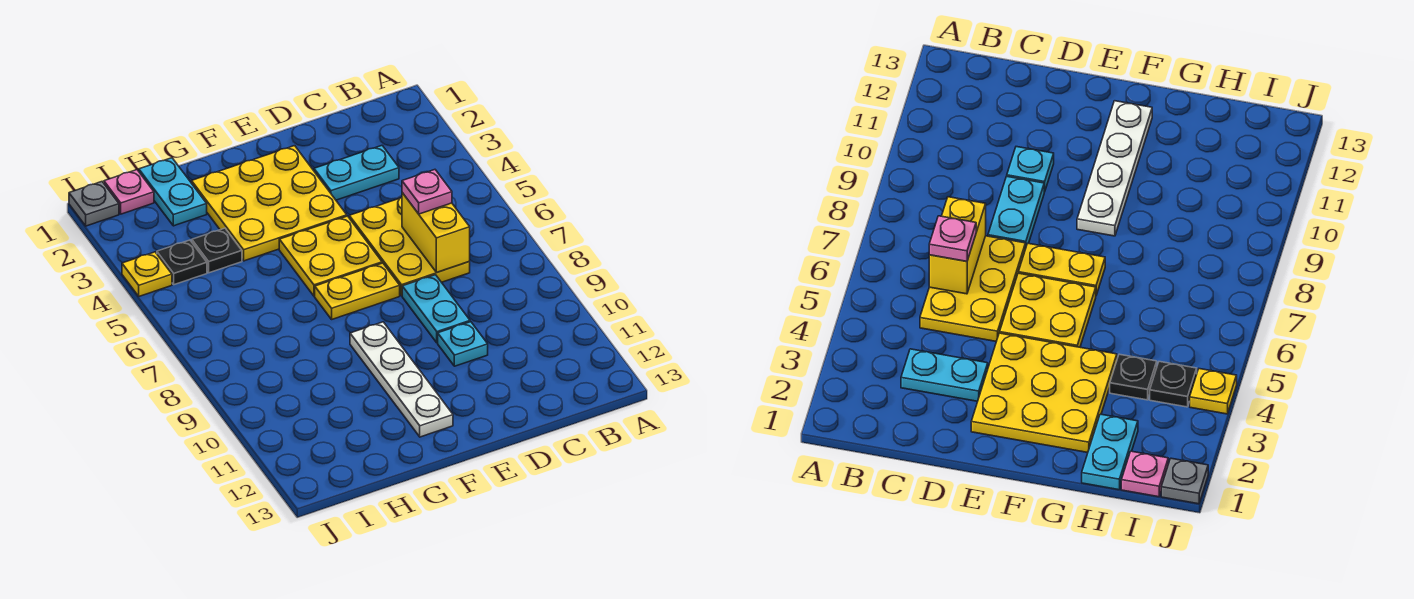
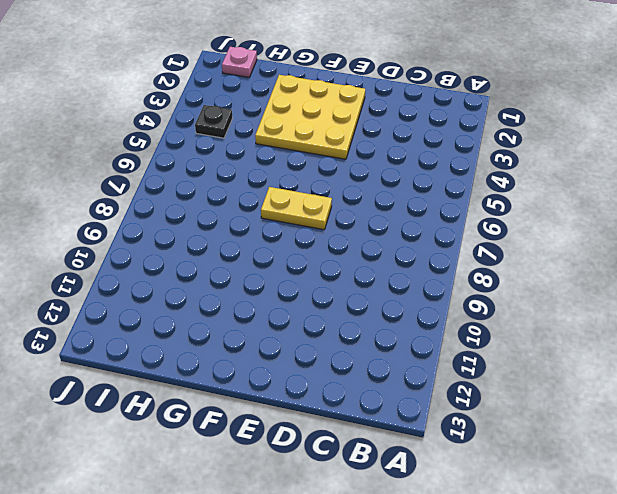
none -> cyan 1x2 plate [314,146,399,200]
none -> yellow 2x3 plate [349,197,470,296]
none -> cyan 1x2 plate [402,275,470,343]

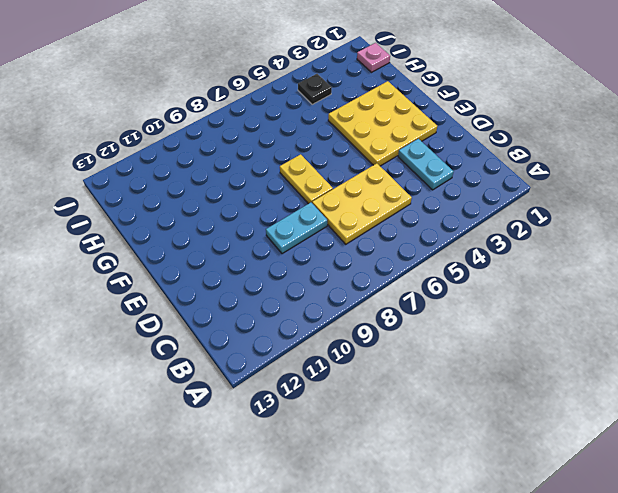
none -> cyan 1x1 plate [438,322,488,366]
none -> yellow 2x2 plate [279,216,382,296]
none -> white 1x4 plate [350,322,453,437]

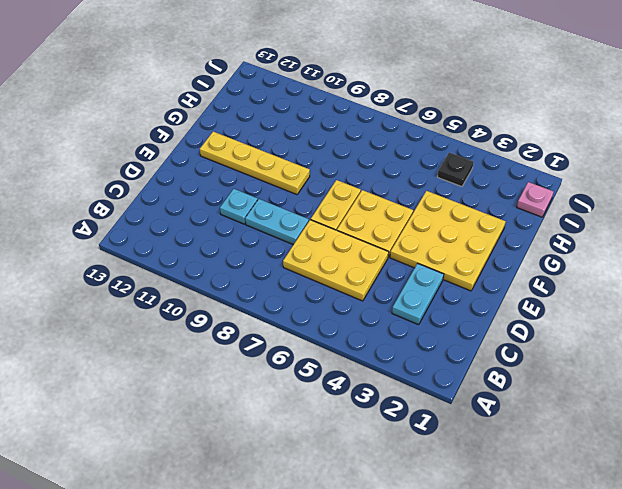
yellow 1x4 plate [200,132,310,195] -> white 1x4 plate [350,322,453,437]
none -> cyan 1x2 plate [139,158,207,226]
none -> black 1x1 plate [192,228,242,273]
none -> grey 1x1 plate [69,182,119,226]

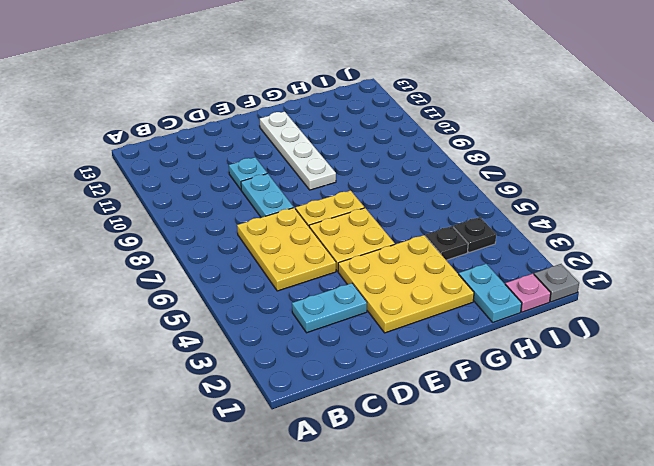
none -> yellow 1x1 plate [122,252,172,296]
none -> yellow 1x2 brick [402,193,470,272]
none -> pink 1x1 plate [402,170,452,214]

